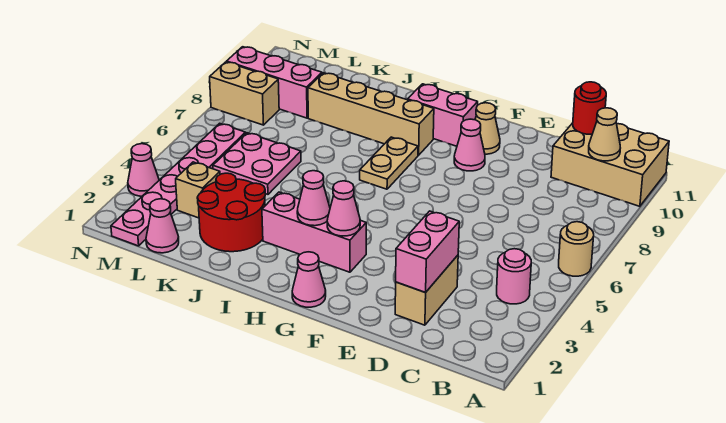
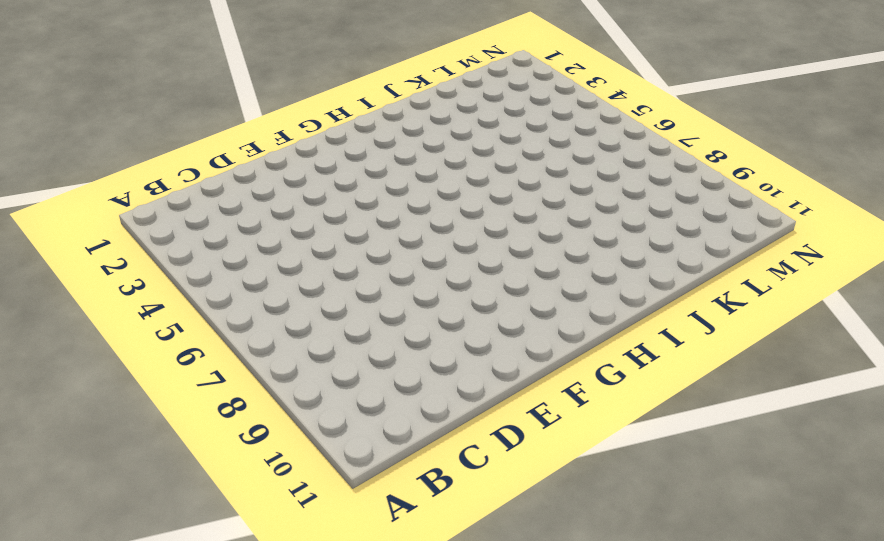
none -> tan 1x1 round brick [559,222,594,276]
none -> tan 2x3 brick [551,123,669,206]
none -> pink 1x1 round brick [497,249,531,304]

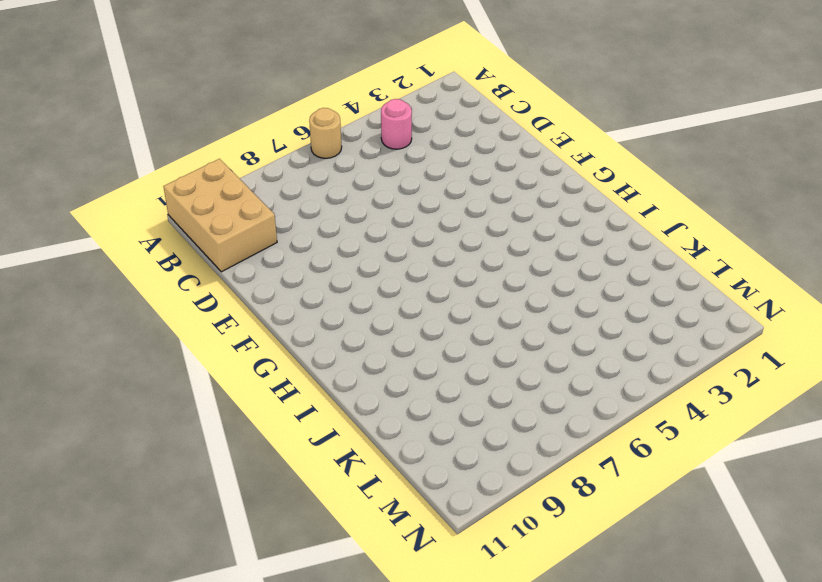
none -> tan 1x2 brick [395,255,458,325]
none -> pink 1x1 cone [454,119,485,171]
none -> tan 1x1 cone [475,103,500,154]

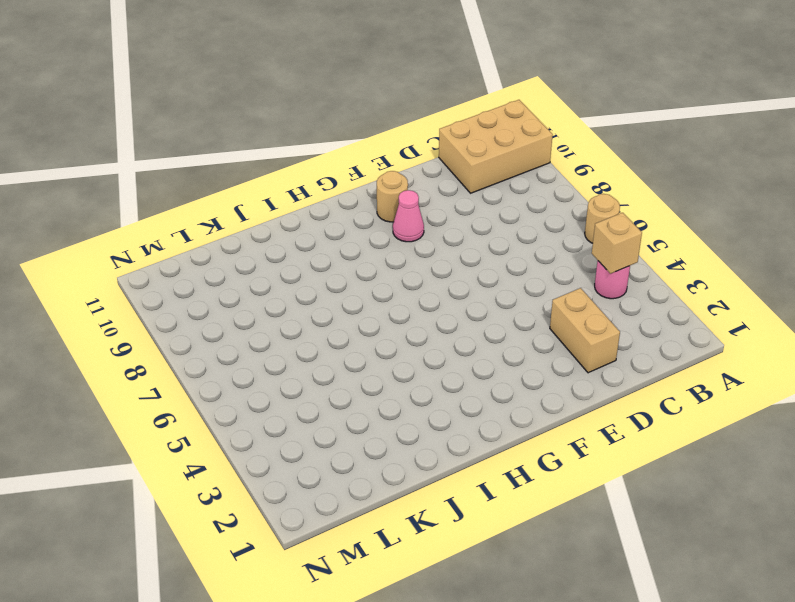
tan 1x1 brick [592,213,642,274] -> tan 1x1 brick moved to [176,162,220,218]
tan 1x1 round brick [377,171,408,222] -> tan 1x1 cone [475,103,500,154]
none -> pink 1x1 cone [292,252,326,307]
none -> pink 1x3 brick [262,192,366,272]
none -> pink 1x2 brick [408,84,478,146]

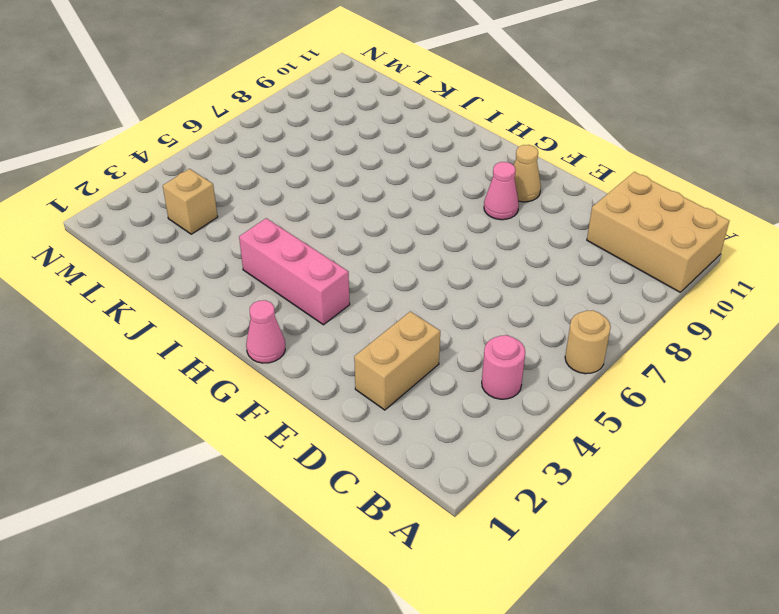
none -> pink 1x2 brick [408,84,478,146]
none -> tan 1x2 plate [360,137,418,189]
none -> tan 1x4 brick [308,73,434,155]

